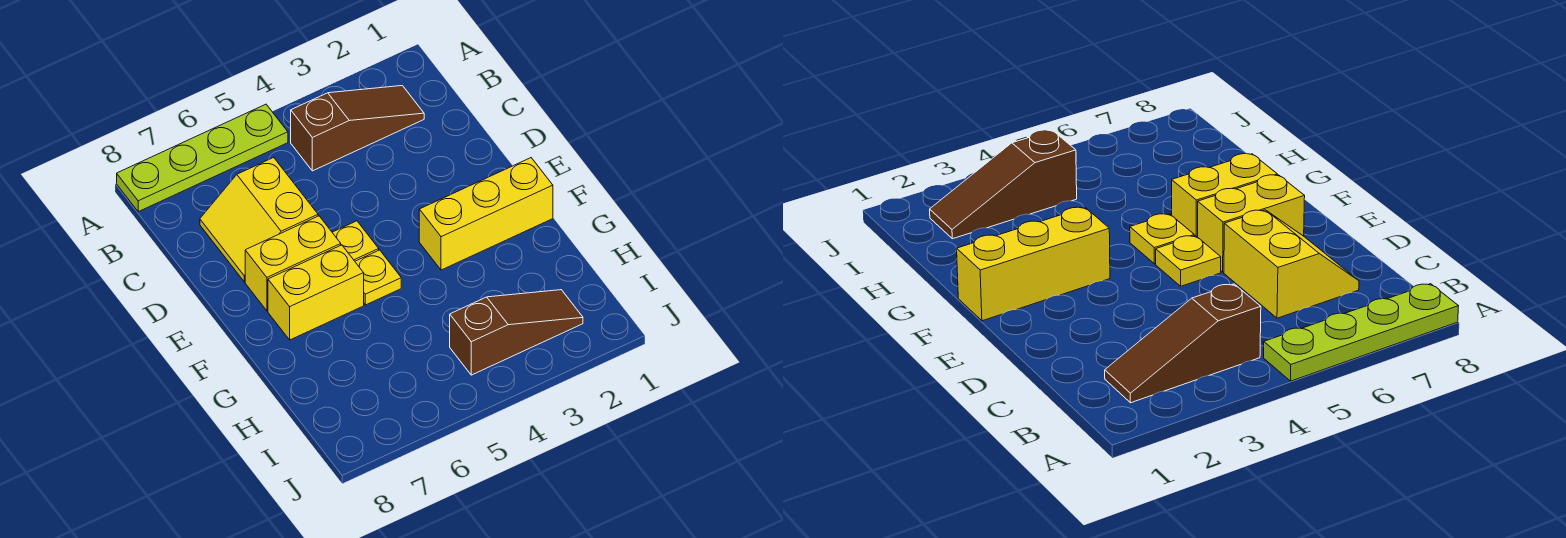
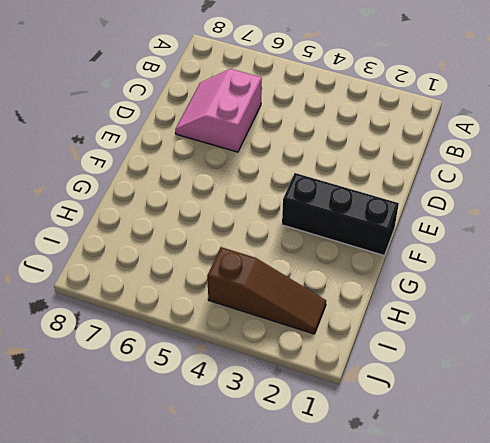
pink 2x2 slope [175,69,262,152] -> yellow 2x2 slope [200,157,318,282]
black 1x3 brick [282,173,399,255] -> yellow 1x3 brick [419,158,553,270]
none -> lime 1x4 plate [117,104,288,212]
none -> brown 1x3 slope [291,86,424,171]

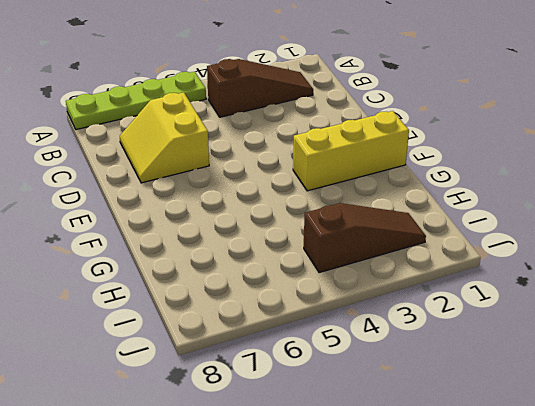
none -> yellow 1x1 plate [332,221,379,261]
none -> yellow 1x2 brick [245,216,341,311]

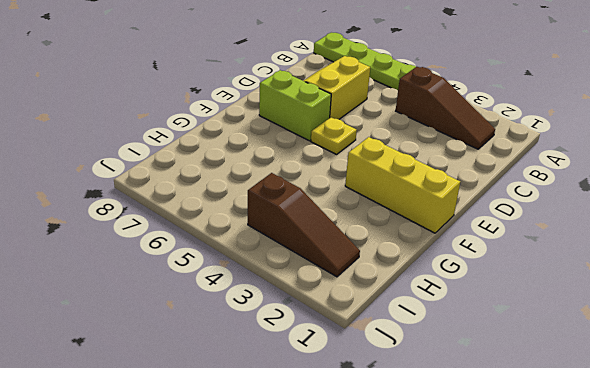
lime 1x2 brick [259,70,331,141] -> yellow 1x2 brick [245,216,341,311]
none -> yellow 1x1 plate [355,250,401,305]
none -> yellow 1x2 brick [268,245,364,340]

